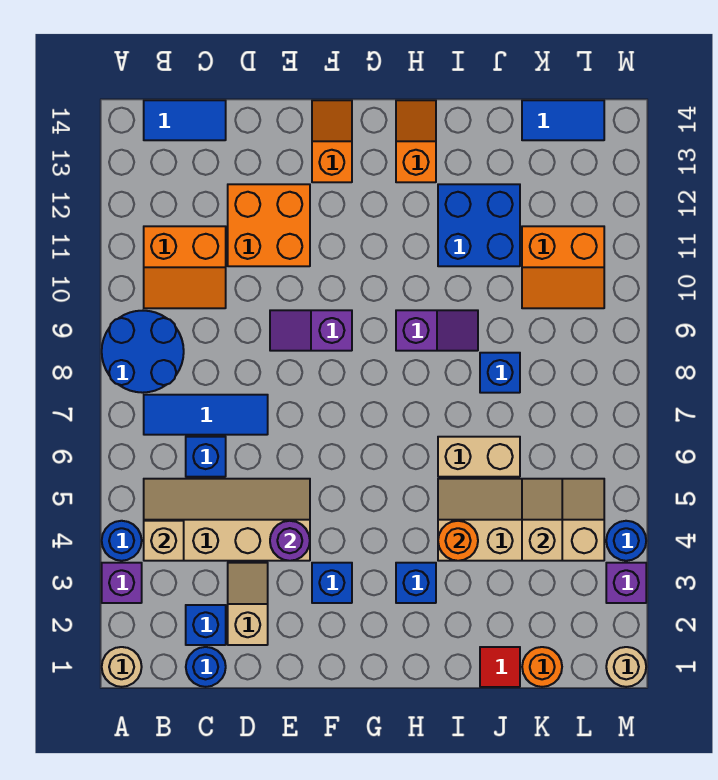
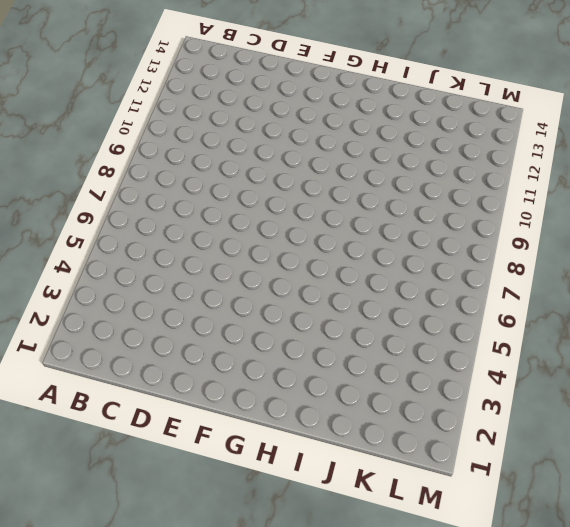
none -> tan 1x1 round brick [102,647,142,687]
none -> purple 1x1 brick [102,563,142,603]
none -> blue 1x1 round brick [102,521,142,561]
none -> blue 2x2 round brick [102,311,184,393]

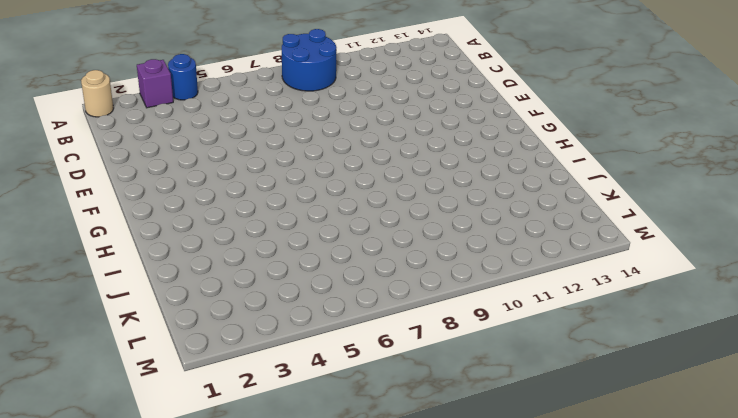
none -> tan 2x4 slope [144,479,310,561]
none -> blue 1x3 tile [144,395,268,435]
none -> orange 2x2 slope [144,226,226,308]
none -> blue 1x2 tile [144,100,226,140]

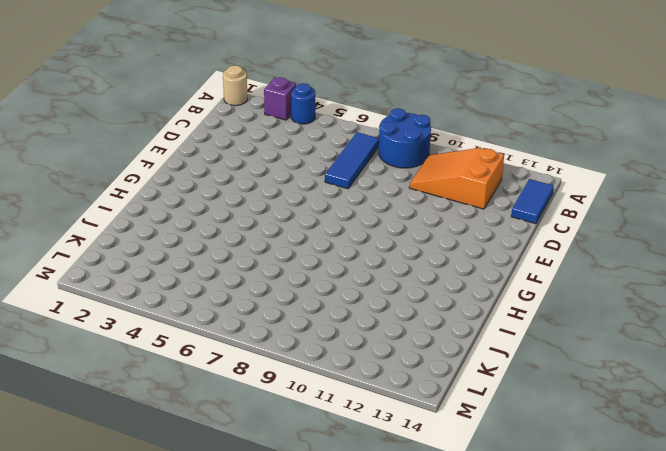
orange 2x3 slope [409,148,504,209] -> orange 2x2 slope [144,226,226,308]
none -> tan 2x4 slope [144,479,310,561]
none -> blue 1x1 round brick [186,647,226,687]
none -> blue 1x1 brick [186,605,226,645]
none -> blue 1x1 brick [186,437,226,477]

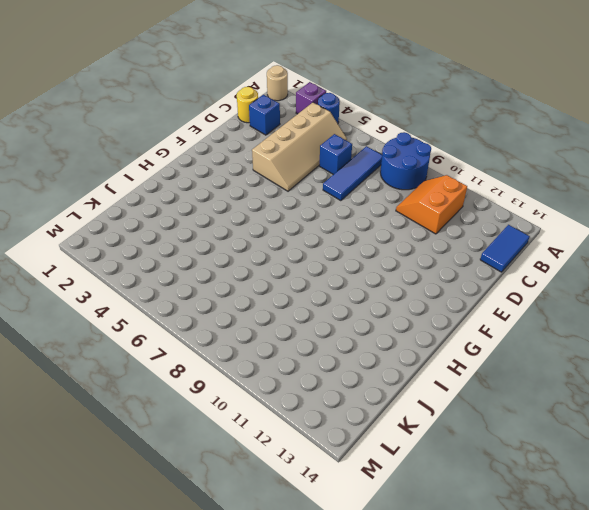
yellow 1x1 round brick [237,87,258,123] -> blue 1x1 round brick [186,647,226,687]
none -> tan 1x2 slope [228,563,268,645]
none -> orange 2x2 brick [228,184,310,266]
none -> purple 1x2 slope [270,310,352,351]
none -> blue 1x1 brick [312,563,352,603]

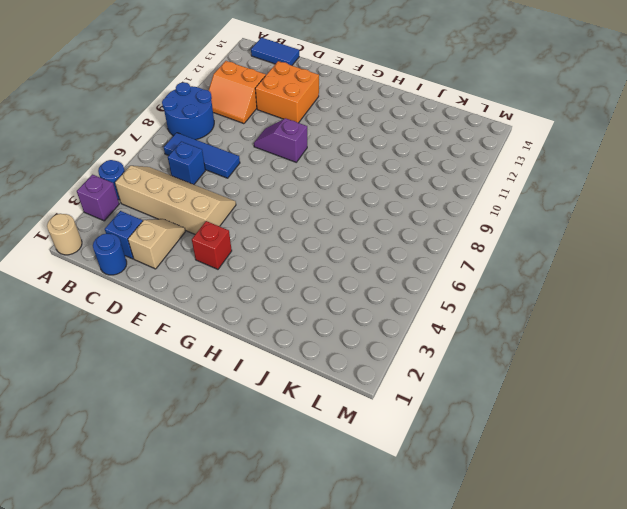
red 1x1 brick [192,221,232,269] -> blue 1x1 brick [312,563,352,603]
none -> orange 1x2 slope [312,100,352,182]
none -> blue 1x1 brick [396,563,436,603]
none -> purple 1x2 slope [396,310,478,351]
none -> orange 1x2 slope [396,100,436,182]

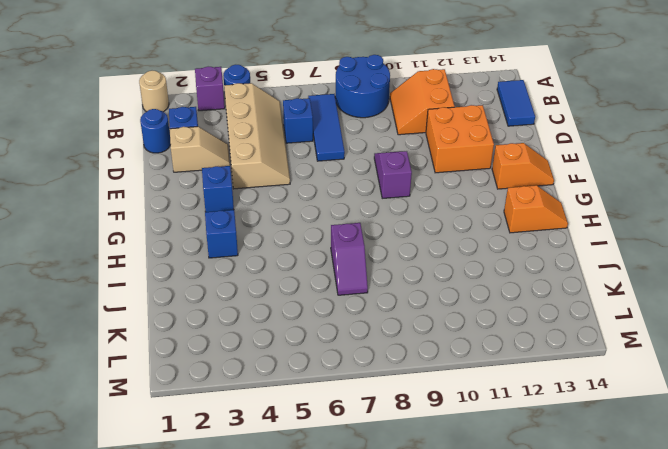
purple 1x2 slope [331,223,368,295] -> purple 1x2 slope moved to [396,310,478,351]
none -> tan 2x4 slope [438,479,604,561]
none -> tan 1x2 brick [438,437,520,477]
none -> blue 2x2 brick [438,184,520,266]
none -> red 1x1 tile [480,647,520,687]

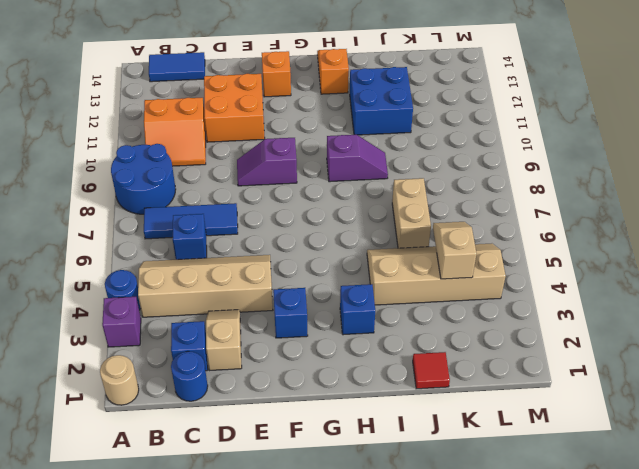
tan 1x2 brick [392,178,431,248] -> tan 1x2 brick turned to [438,437,520,477]
none -> blue 1x1 brick [480,353,520,393]
none -> orange 1x1 round brick [522,647,562,687]
none -> orange 2x2 slope [522,226,604,308]
none -> blue 1x2 tile [522,100,604,140]

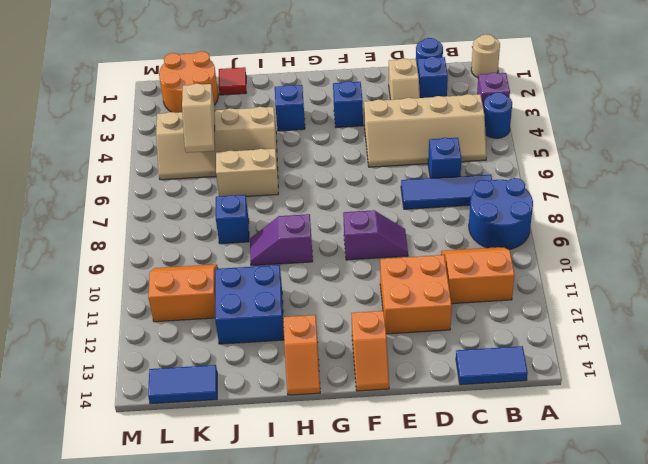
orange 2x2 round brick [159,51,218,113] -> orange 1x1 round brick [522,647,562,687]
none -> tan 1x1 round brick [606,647,646,687]
none -> purple 1x1 brick [606,563,646,603]
none -> blue 1x1 round brick [606,521,646,561]
none -> tan 1x1 brick [144,521,184,561]

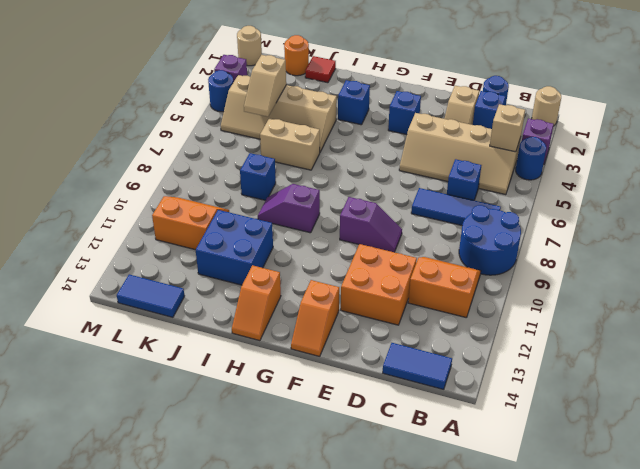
none -> purple 1x1 round brick [270,521,310,561]
none -> orange 1x1 round brick [438,521,478,561]

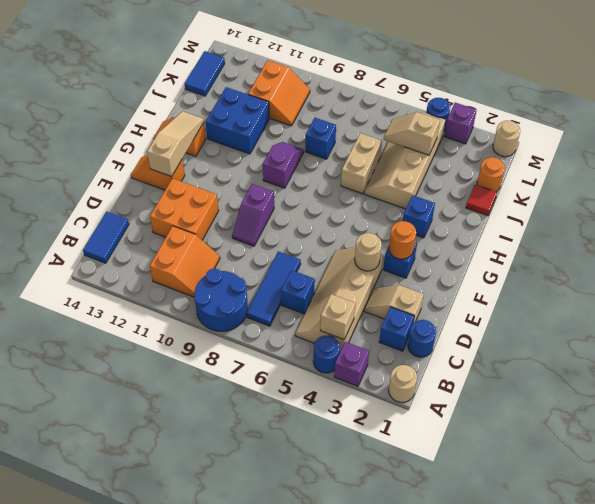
tan 1x1 round brick [355,233,382,271] -> purple 1x1 round brick [270,521,310,561]
orange 1x1 round brick [389,221,416,259] -> orange 1x1 round brick moved to [438,521,478,561]
tan 1x3 slope [147,111,204,177] -> none

